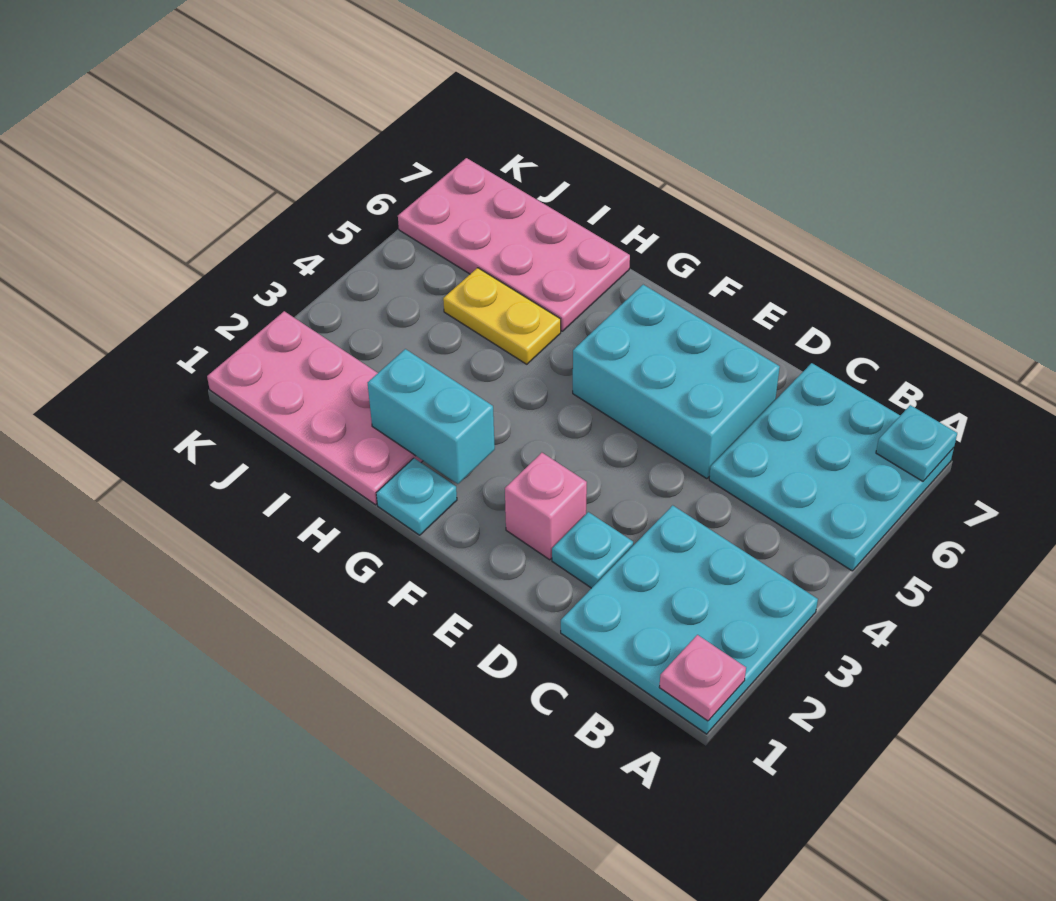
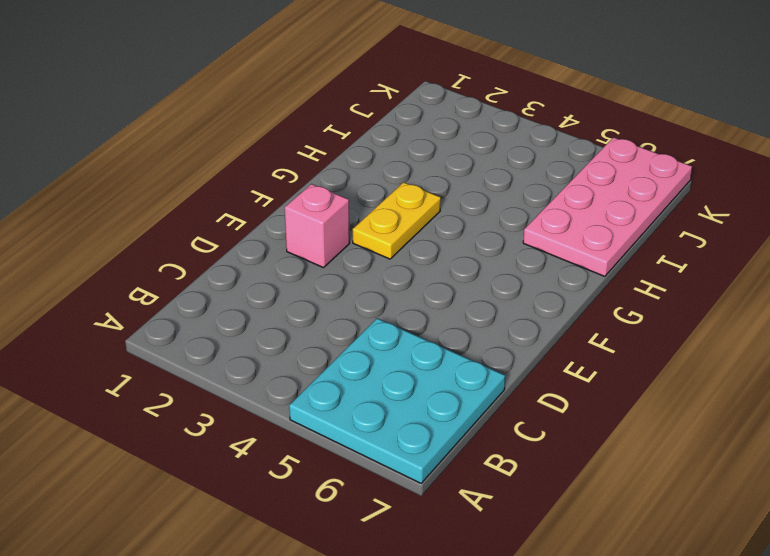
yellow 1x2 plate [353,182,441,259] -> yellow 1x2 plate moved to [443,268,561,364]
none -> cyan 3x3 plate [561,505,818,734]
none -> cyan 1x1 plate [552,512,633,588]
none -> cyan 2x3 brick [573,285,780,479]

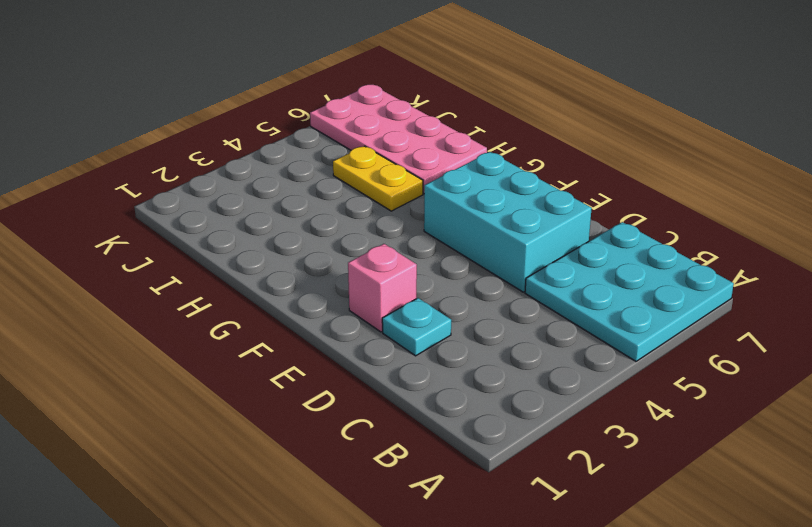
none -> cyan 3x3 plate [561,505,818,734]
none -> cyan 1x1 plate [376,458,457,535]
none -> pink 2x4 plate [207,311,423,505]

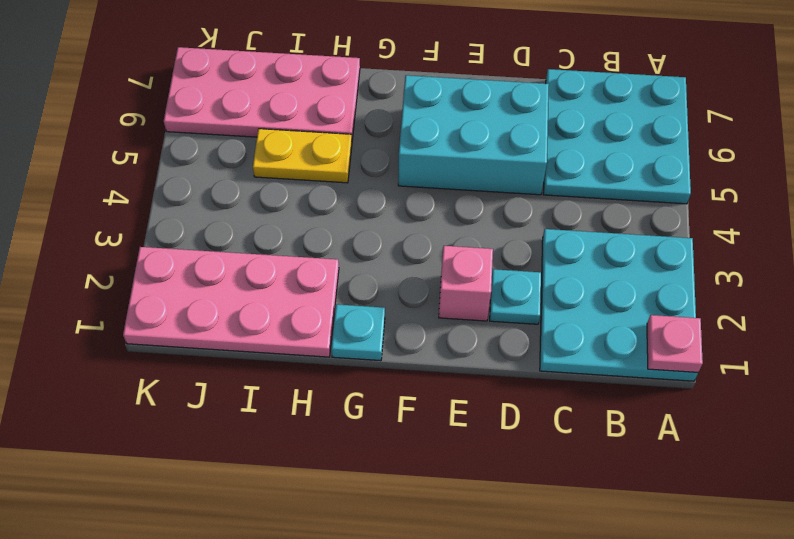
none -> cyan 1x1 plate [876,405,957,481]
none -> cyan 1x2 brick [368,349,495,484]

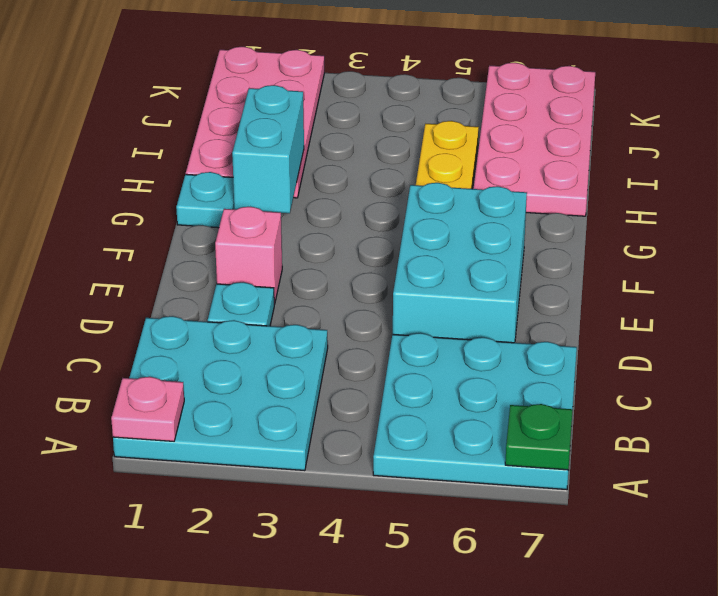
green 1x1 plate [505,404,573,470] -> cyan 1x1 plate [876,405,957,481]

